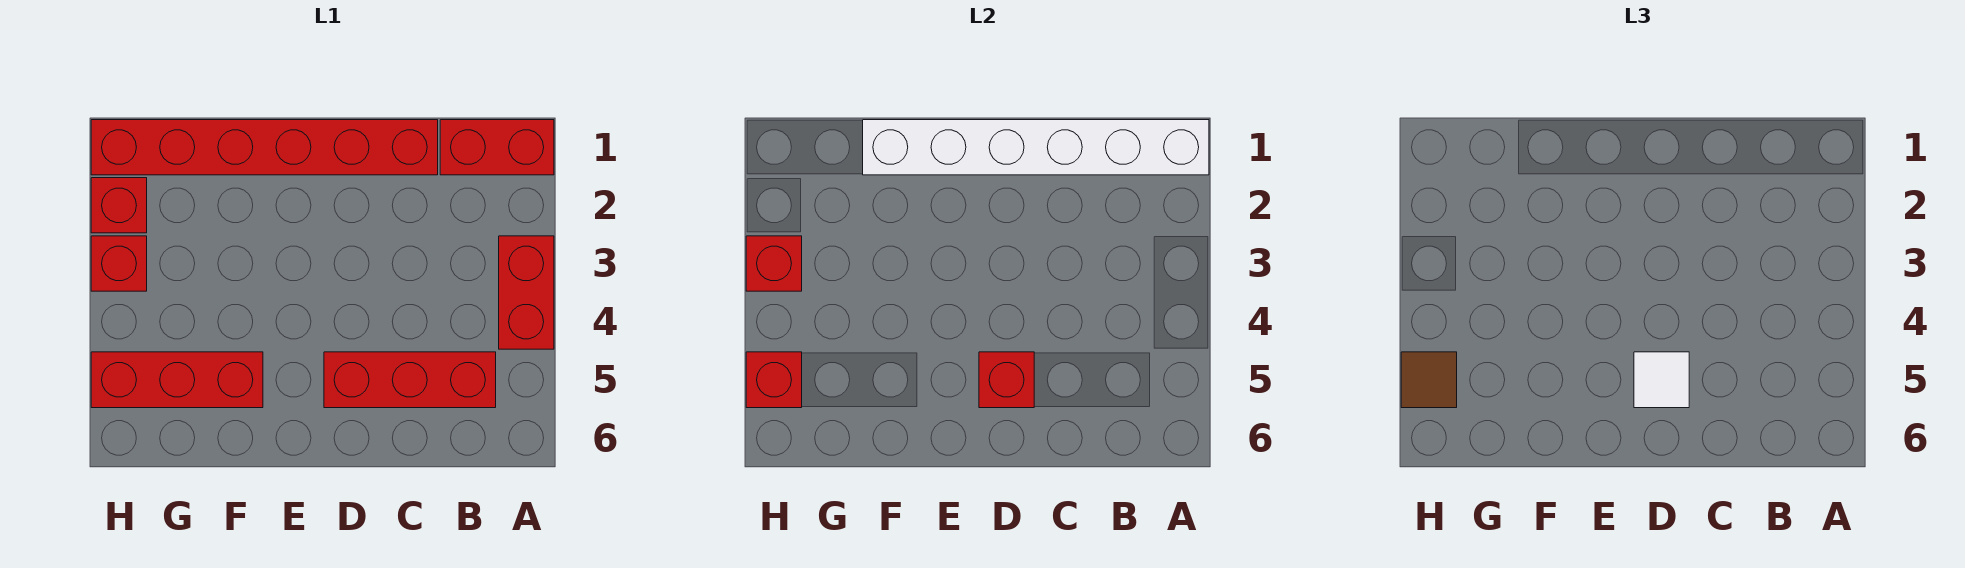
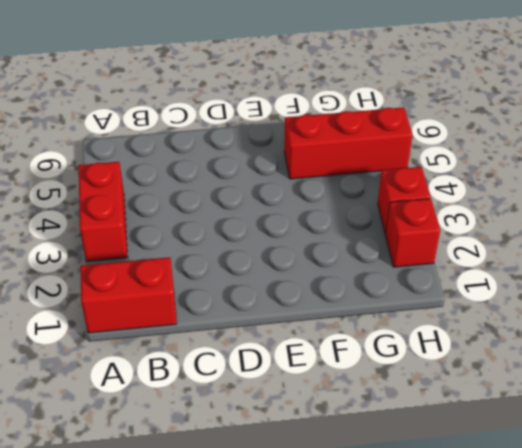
none -> red 1x3 brick [324,352,496,408]
none -> red 1x6 brick [91,120,438,175]
none -> white 1x6 brick [863,120,1209,175]

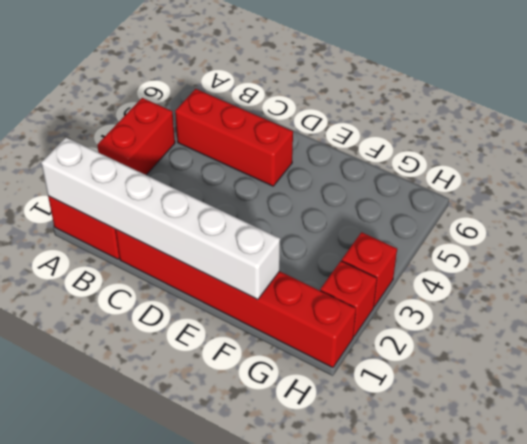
none -> red 1x3 brick [91,352,263,408]
none -> red 1x1 brick [979,352,1034,408]
none -> red 1x1 brick [746,236,802,291]

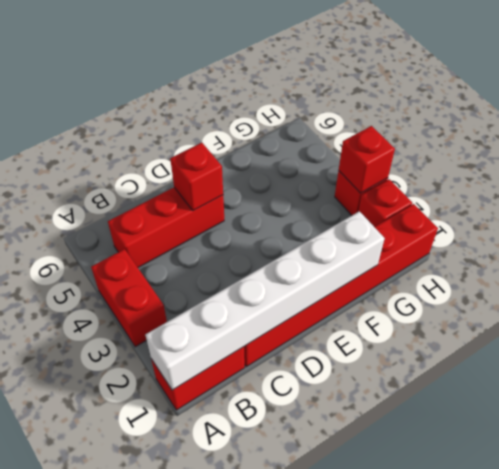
none -> red 1x3 brick [91,352,263,408]
none -> red 1x1 brick [746,352,802,408]
none -> white 1x1 tile [1634,352,1689,408]

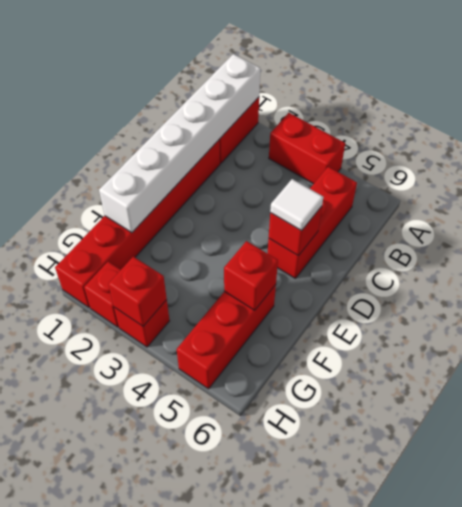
red 1x1 brick [224,241,278,310] -> red 1x1 brick moved to [746,352,802,408]
none -> brown 1x1 tile [1401,352,1457,408]

